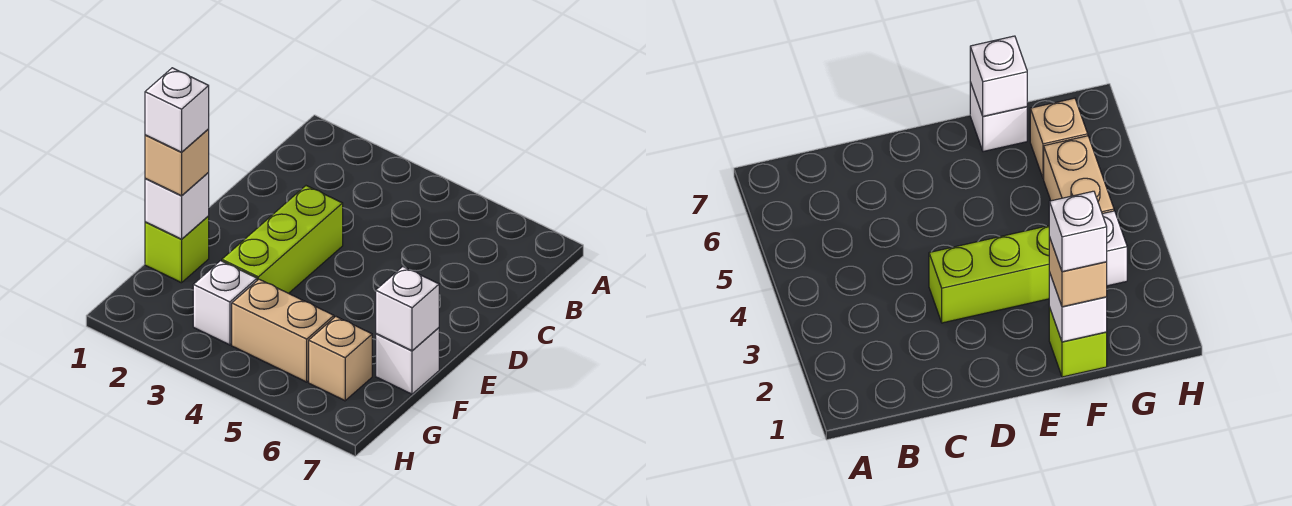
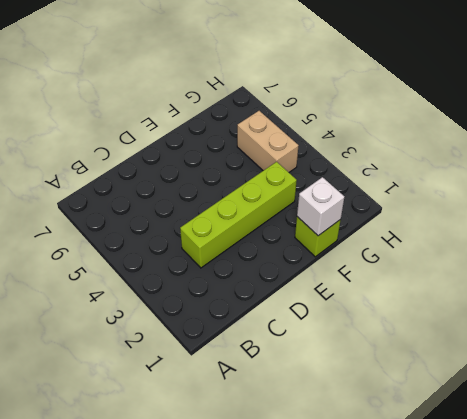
lime 1x4 brick [180,162,297,268] -> lime 1x3 brick [222,186,343,293]
none -> white 1x1 brick [376,328,439,394]
none -> white 1x1 brick [193,261,257,345]

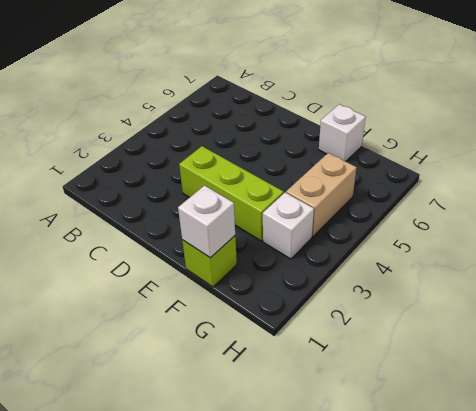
none -> tan 1x1 brick [309,317,372,401]
none -> white 1x1 brick [376,266,439,351]

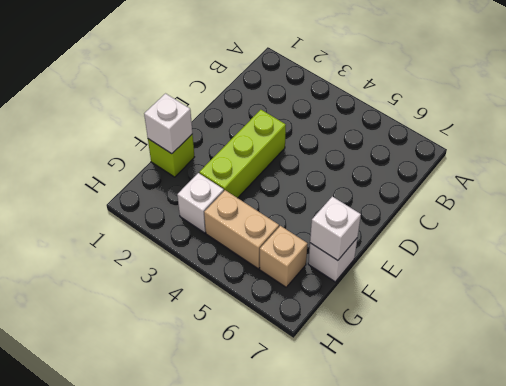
none -> tan 1x1 brick [145,129,209,196]
none -> white 1x1 brick [145,68,209,152]

